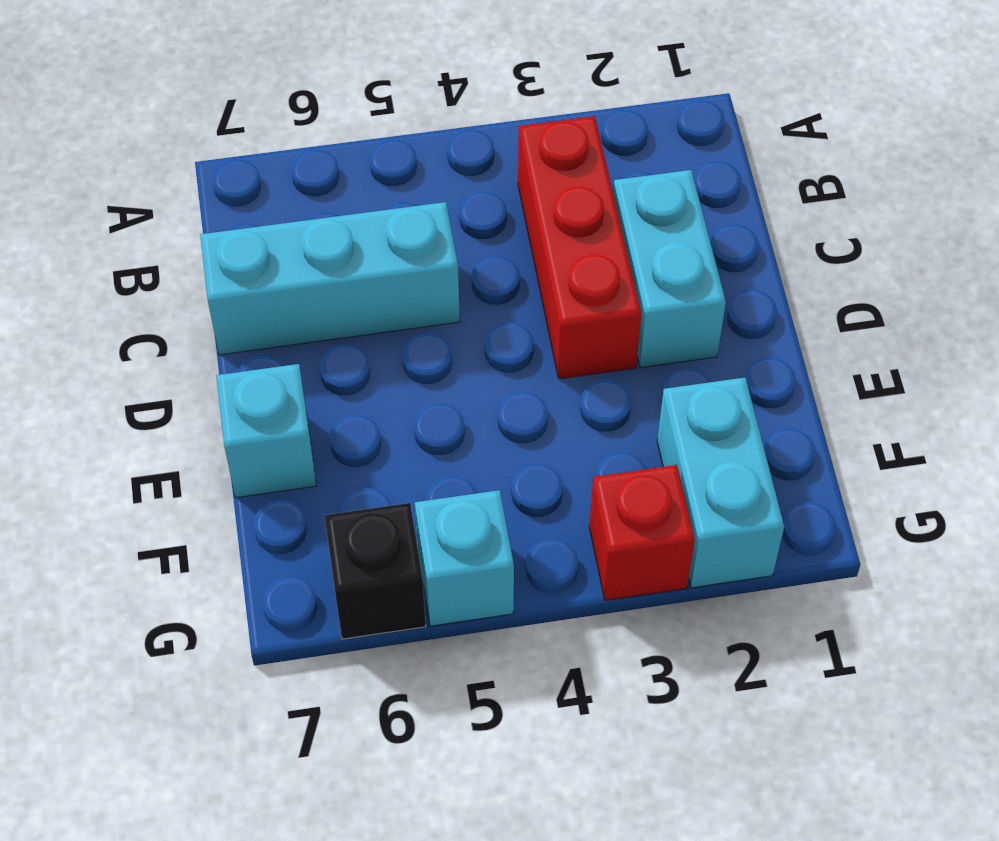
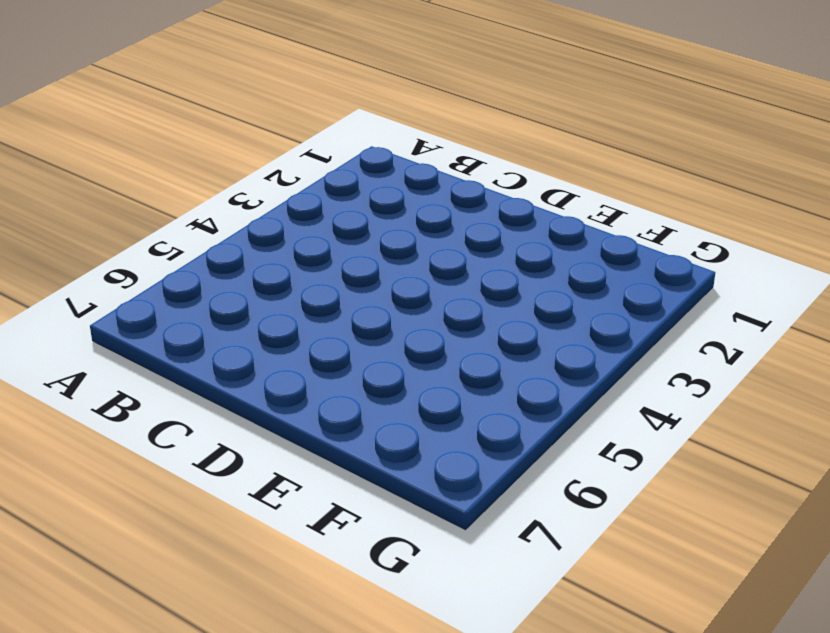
none -> red 1x3 brick [518,116,642,379]
none -> cyan 1x2 brick [613,170,726,368]

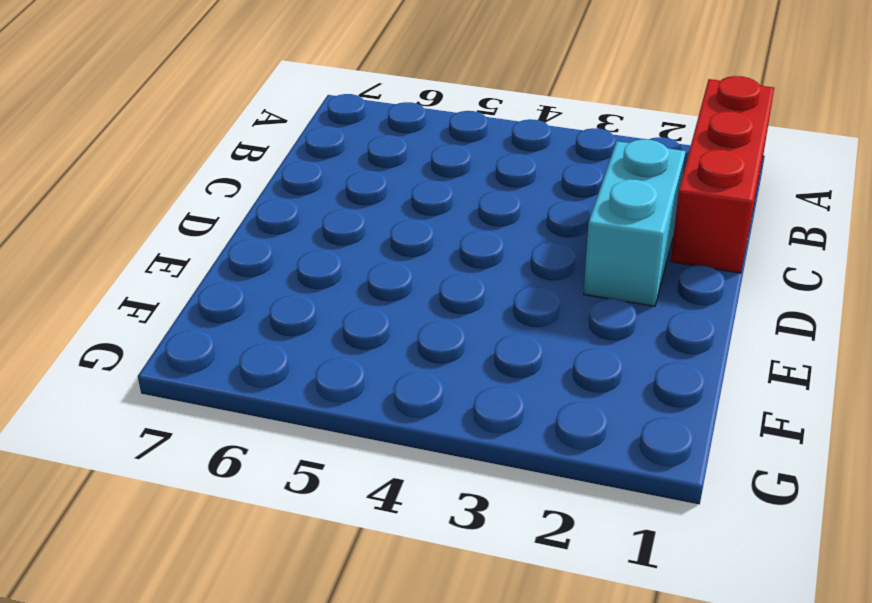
red 1x3 brick [670,76,774,273] -> red 1x3 brick moved to [518,116,642,379]
none -> cyan 1x3 brick [200,202,460,355]
none -> cyan 1x1 brick [216,364,316,498]

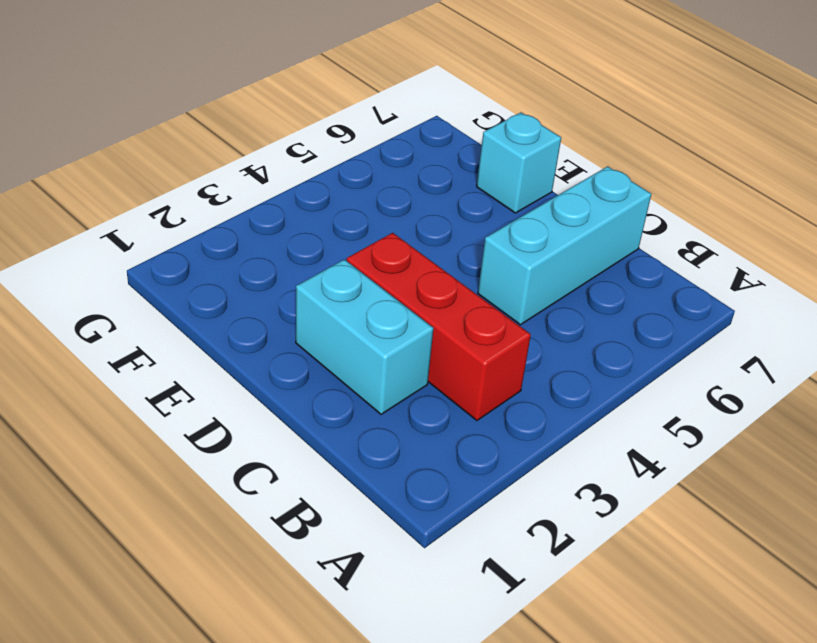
none -> cyan 1x2 brick [657,377,784,588]
none -> red 1x1 brick [589,465,695,600]

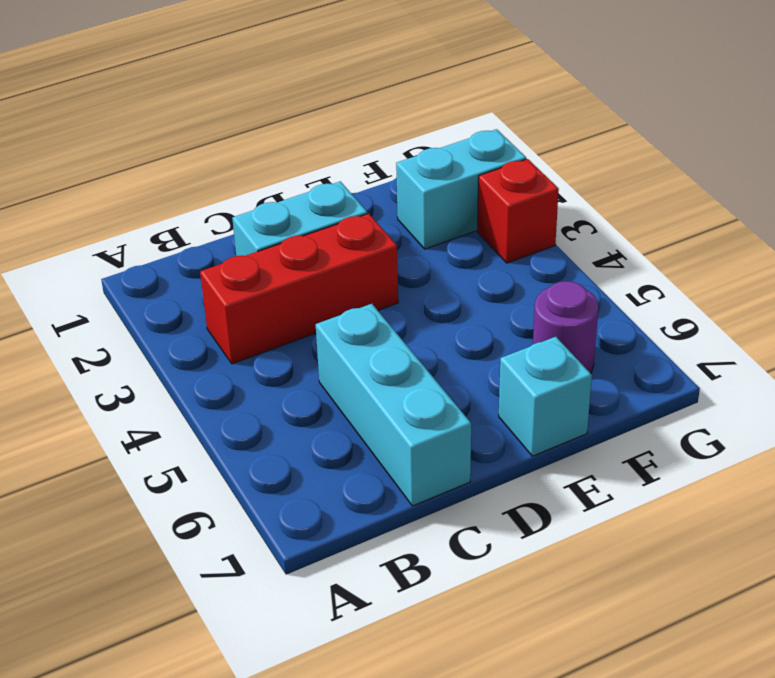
purple 1x1 round brick [533,281,598,373] -> none
none -> cyan 1x1 brick [415,490,514,626]
none -> black 1x1 brick [325,503,426,639]

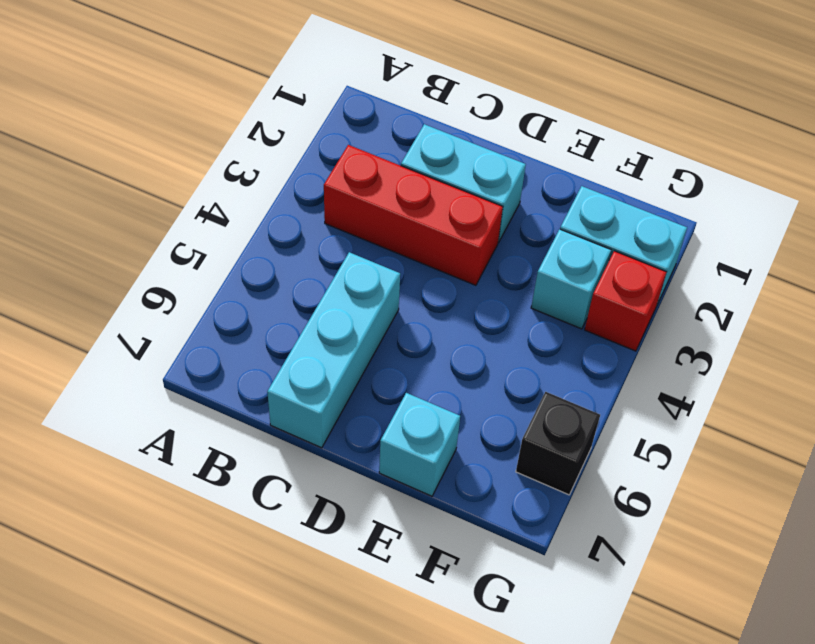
cyan 1x1 brick [531,229,611,329] -> cyan 1x1 brick moved to [415,490,514,626]

